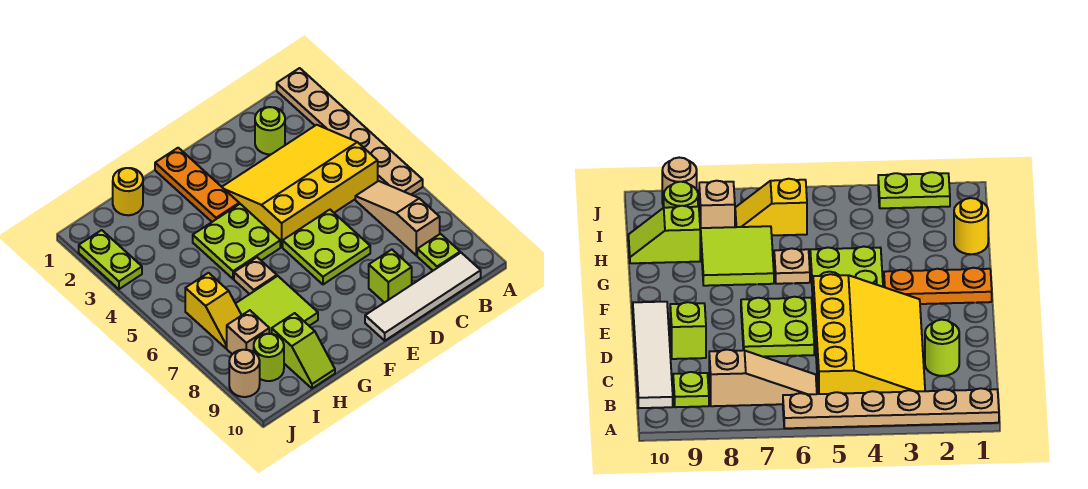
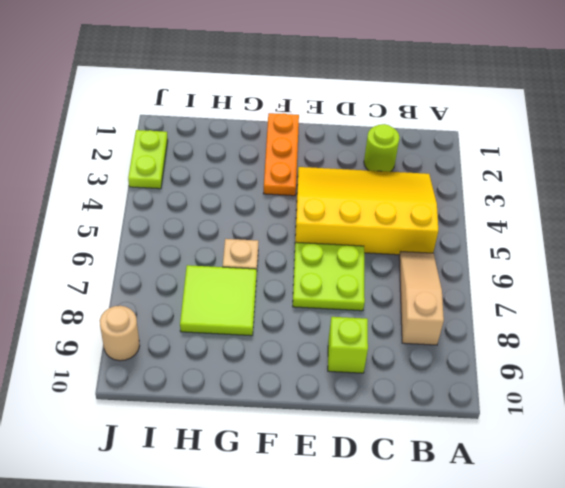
none -> tan 1x6 plate [277,68,423,194]
none -> lime 1x1 plate [417,234,460,271]
none -> white 1x4 tile [365,253,481,341]

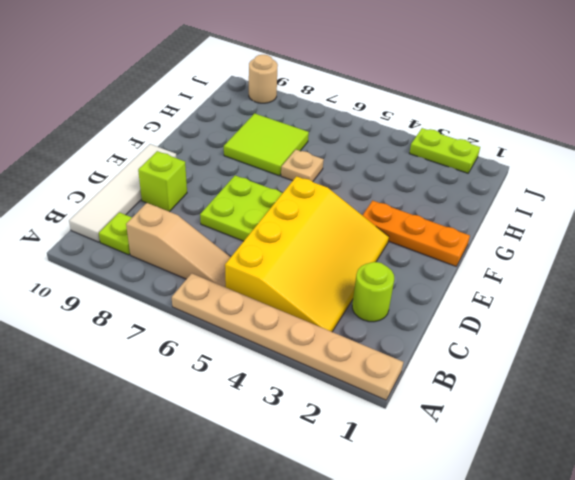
none -> lime 2x2 plate [193,204,280,279]
none -> yellow 1x1 round brick [113,168,143,215]
none -> lime 1x2 slope [272,313,335,388]

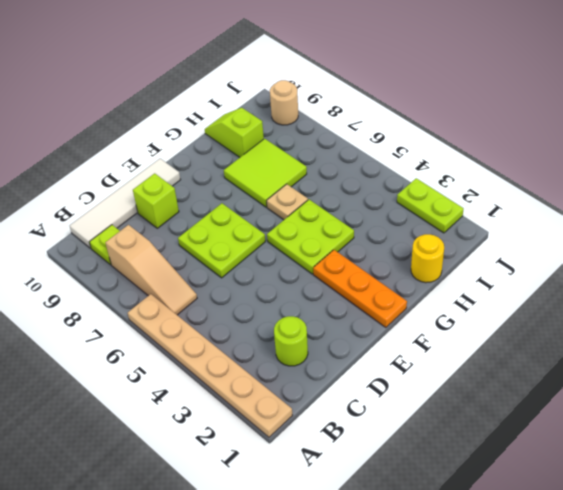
none -> yellow 3x4 slope [222,125,378,247]
none -> yellow 1x2 slope [185,273,242,348]
none -> tan 1x1 brick [227,310,269,354]

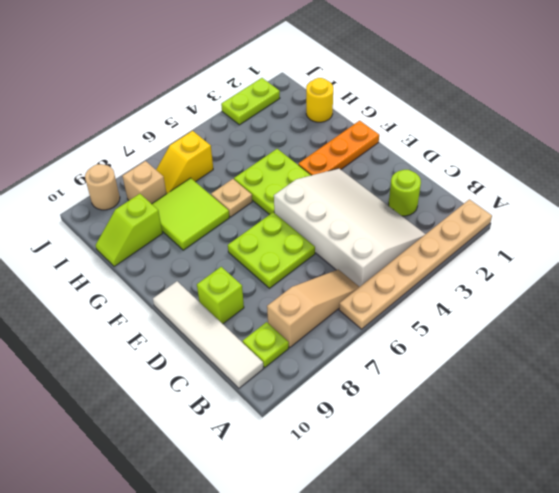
white 3x4 slope [274,168,425,287] -> yellow 3x4 slope [222,125,378,247]
none -> lime 1x1 round brick [254,334,284,381]

